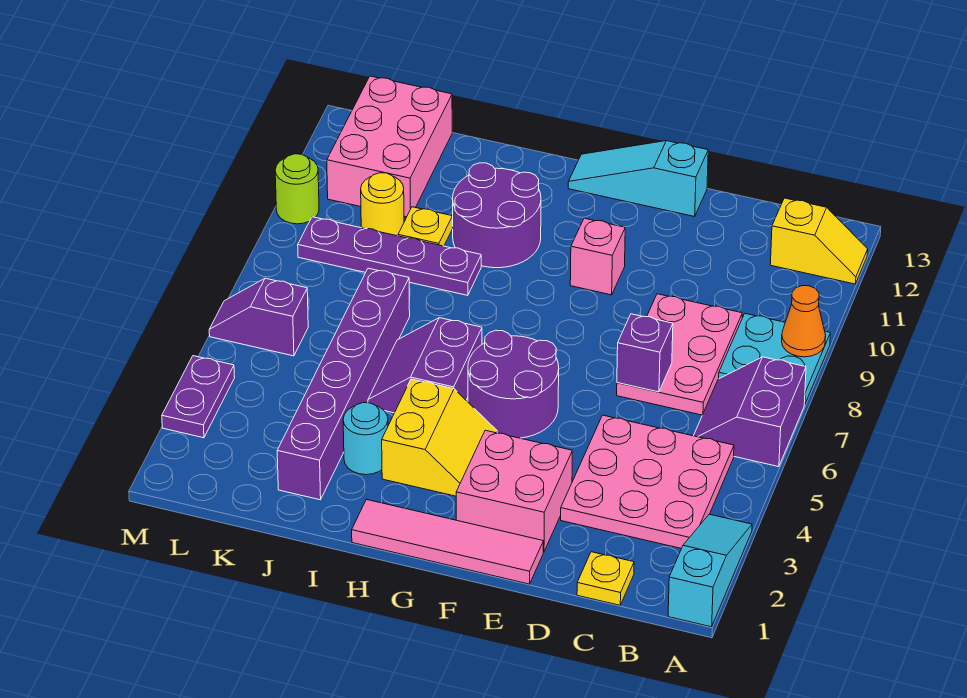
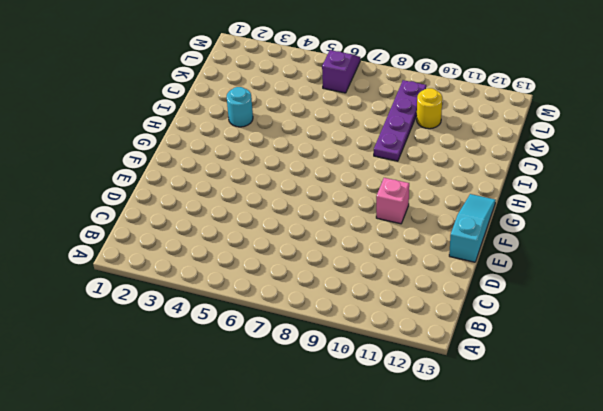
none -> cyan 1x3 slope [668,514,752,627]
none -> purple 2x2 slope [694,357,806,467]
none -> cyan 2x2 plate [719,314,830,405]

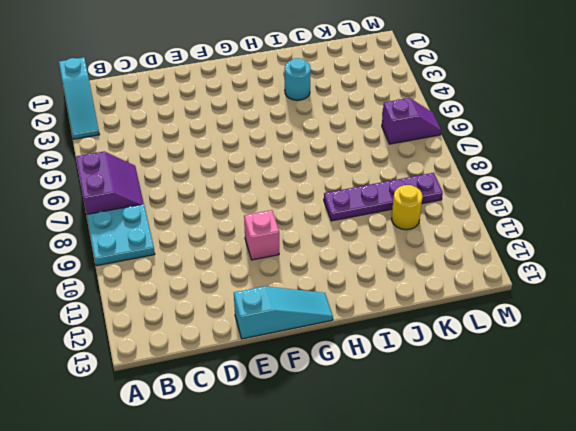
none -> yellow 1x2 slope [770,198,868,284]
none -> pink 3x3 plate [561,415,734,549]
none -> yellow 1x1 plate [577,552,634,605]

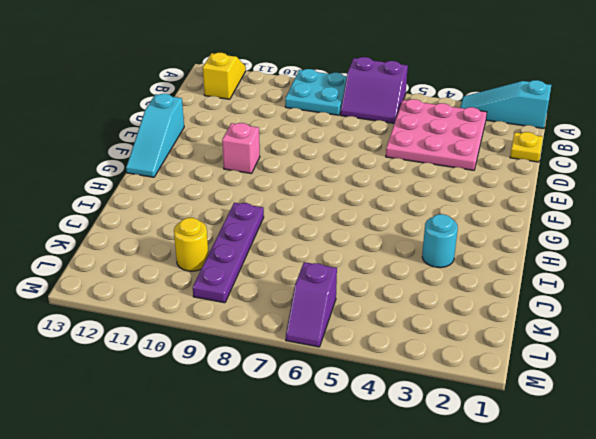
none -> pink 2x3 plate [617,294,742,415]
none -> pink 1x4 tile [352,499,544,584]
none -> pink 2x2 brick [456,430,572,552]

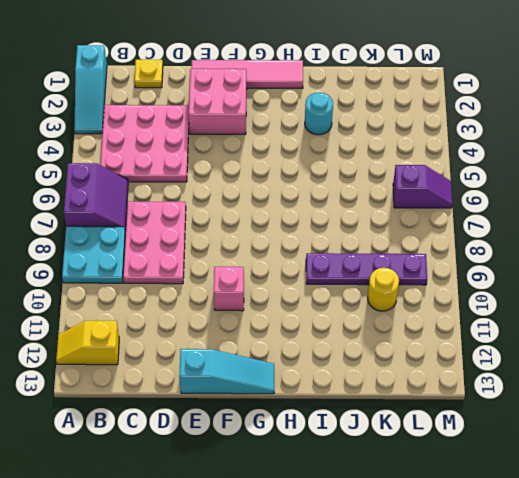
none -> purple 2x2 round brick [468,330,559,438]
none -> yellow 2x2 slope [382,379,497,496]
none -> purple 2x2 slope [368,318,482,413]

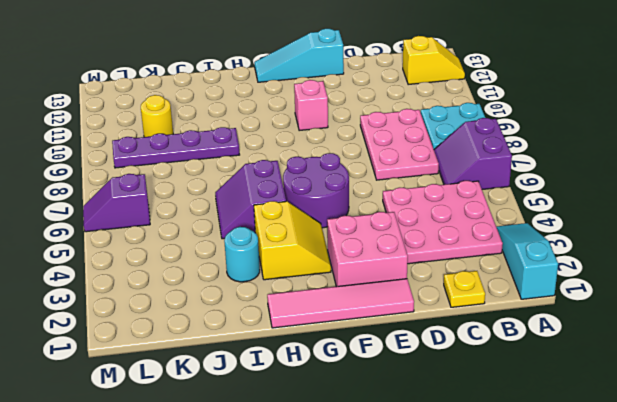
none -> purple 2x2 round brick [453,163,541,268]
none -> purple 1x6 brick [277,268,410,500]
none -> yellow 1x1 plate [398,207,453,246]

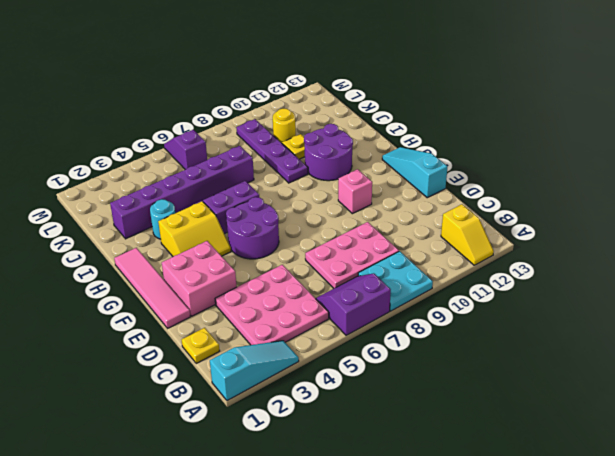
none -> pink 2x3 brick [327,76,452,217]
none -> purple 1x2 plate [162,356,235,438]
none -> lime 1x1 round brick [275,154,319,224]

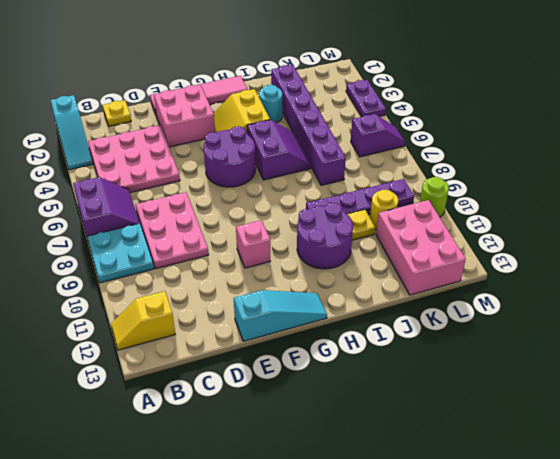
none -> orange 1x1 cone [782,286,826,357]
none -> purple 1x1 brick [617,314,673,392]

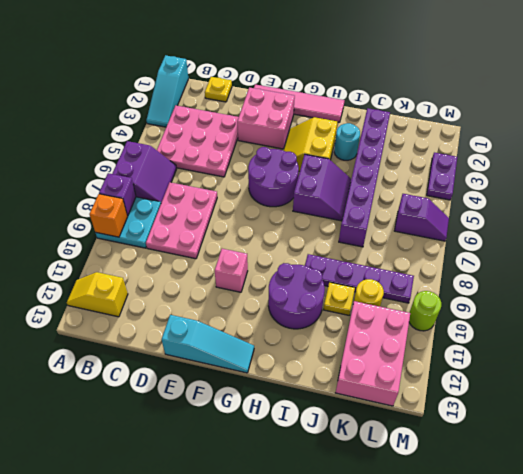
purple 1x1 brick [99,173,136,216] -> purple 1x1 brick moved to [617,314,673,392]
orange 1x1 brick [90,194,127,237] -> orange 1x1 cone [782,286,826,357]

